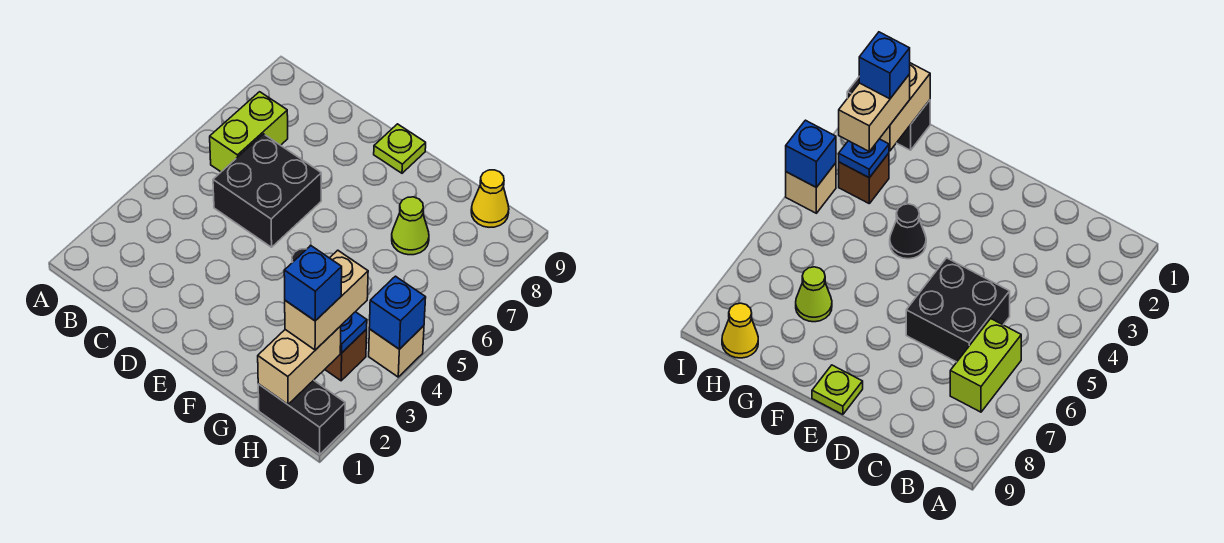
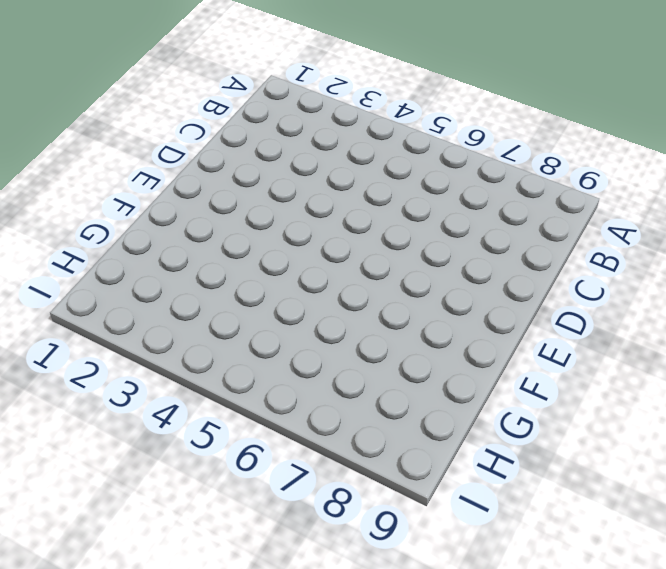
none -> lime 1x2 brick [210,92,288,172]
none -> black 2x2 brick [213,134,321,247]
none -> lime 1x1 plate [374,124,426,173]

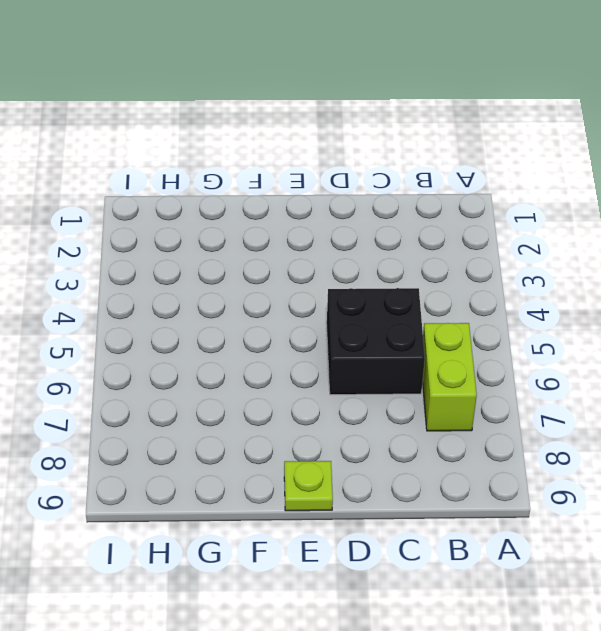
none -> black 1x1 cone [890,204,926,259]
none -> lime 1x1 cone [392,197,429,255]
none -> black 1x2 brick [258,380,345,454]

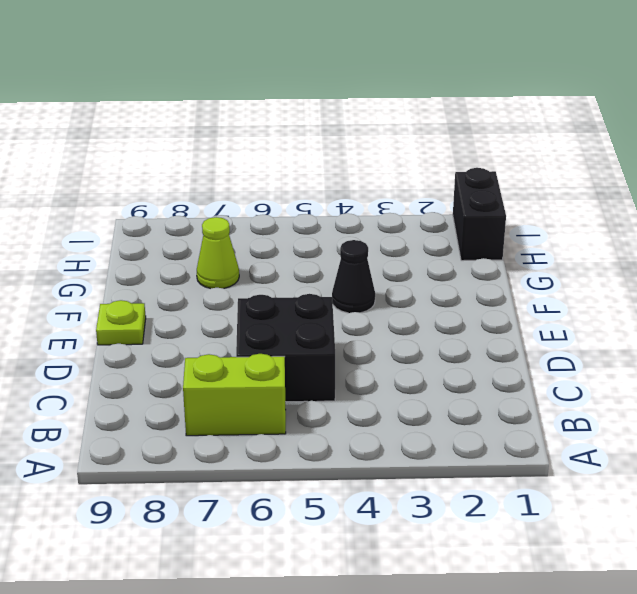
none -> brown 1x1 brick [325,329,367,381]
none -> yellow 1x1 cone [471,170,509,227]
none -> tan 1x1 brick [369,326,424,377]

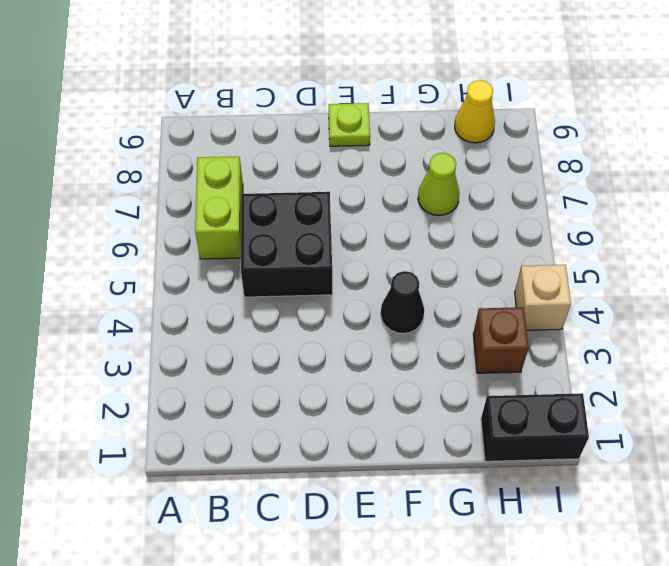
none -> tan 1x2 brick [258,326,341,404]
none -> blue 1x1 plate [340,312,367,353]
none -> blue 1x1 brick [369,276,426,349]

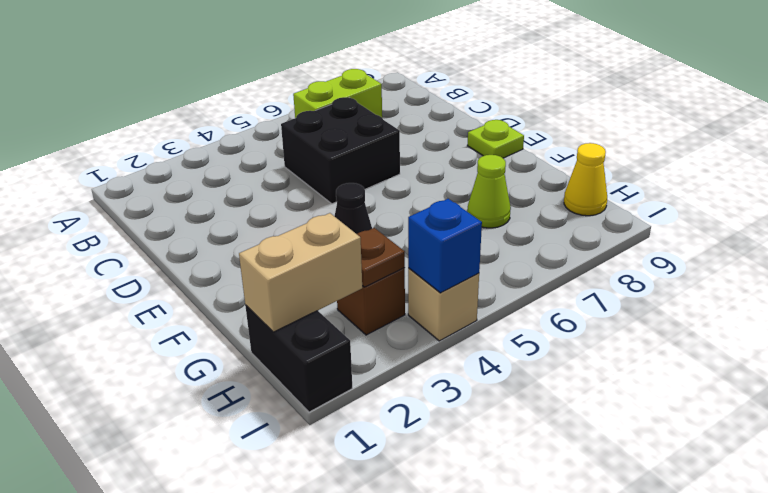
brown 1x1 plate [357,228,405,287] -> blue 1x1 plate [340,312,367,353]
none -> tan 1x2 brick [285,250,368,350]
none -> blue 1x1 brick [284,246,342,321]

